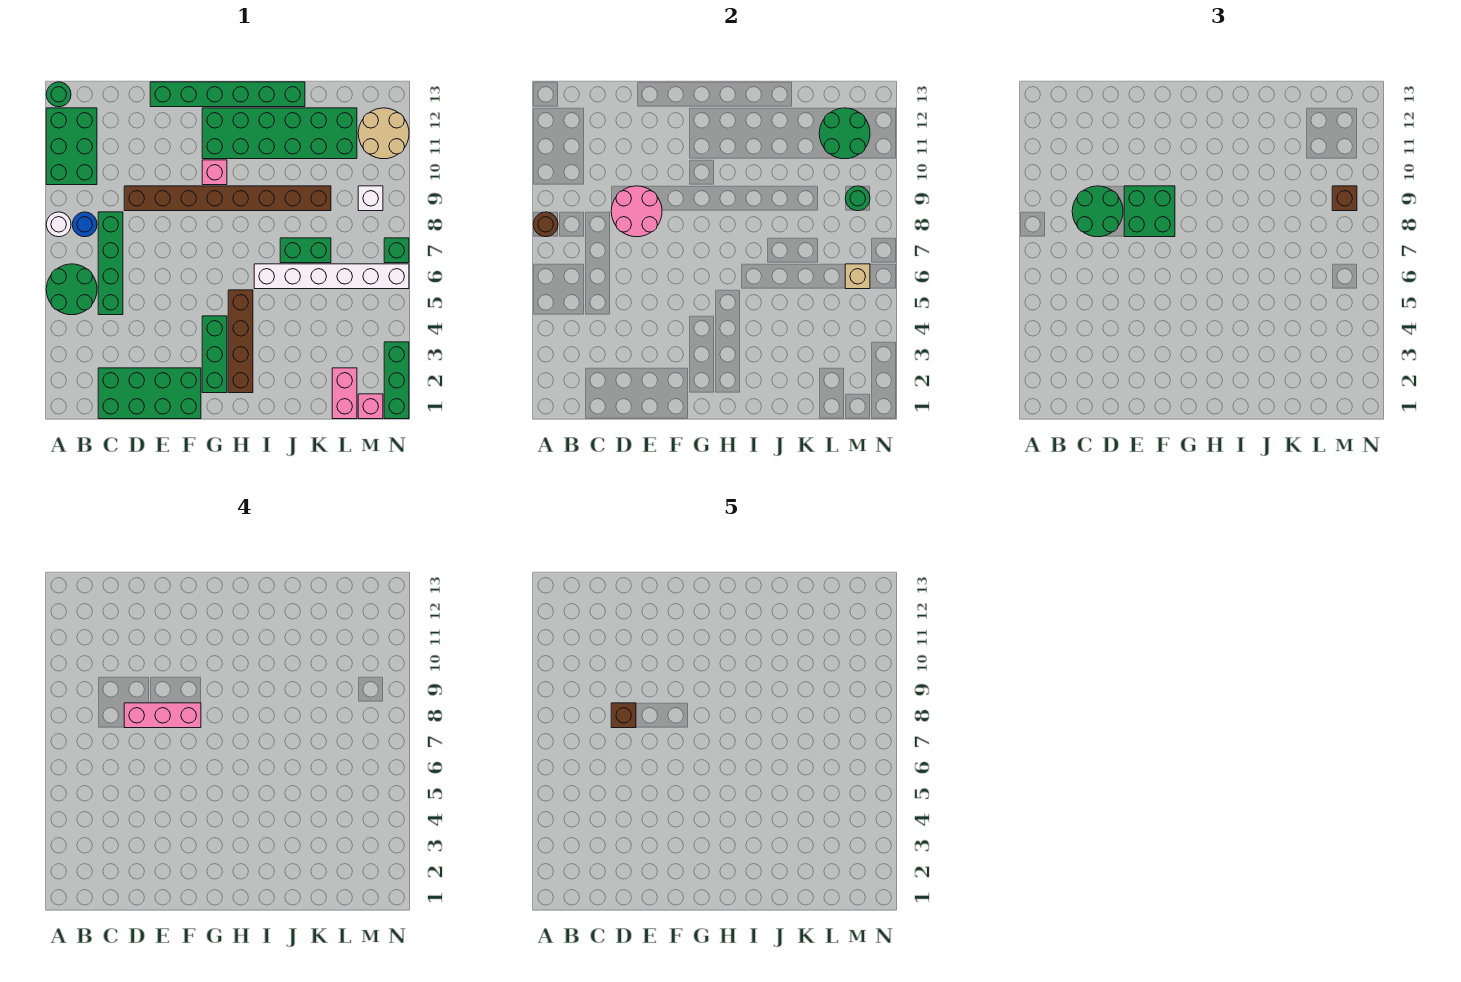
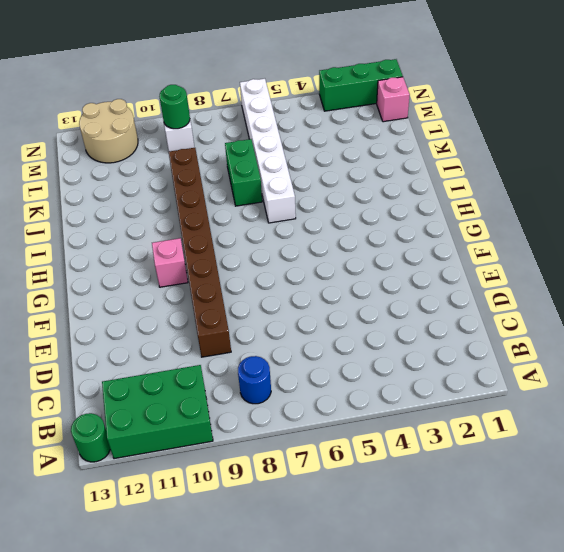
none -> green 2x2 round brick [46,264,97,315]
none -> white 1x1 round brick [46,212,71,237]
none -> green 2x4 brick [98,368,201,419]
none -> green 1x4 brick [98,212,123,315]

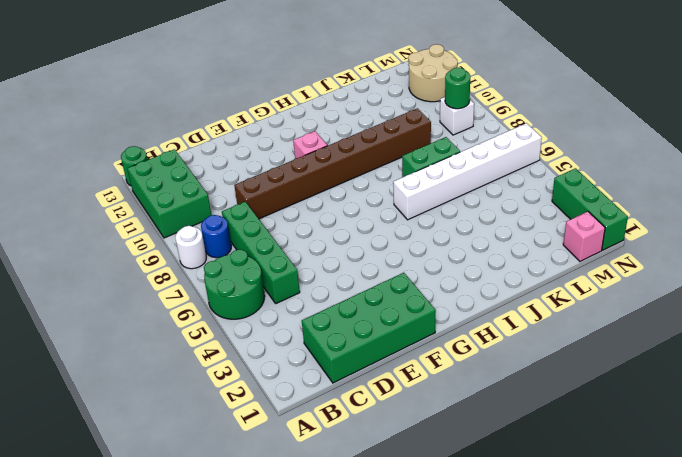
none -> green 1x6 brick [150,82,305,107]
none -> green 1x3 brick [202,316,227,393]
none -> green 2x6 brick [202,108,357,159]
none -> brown 1x4 brick [228,290,253,393]

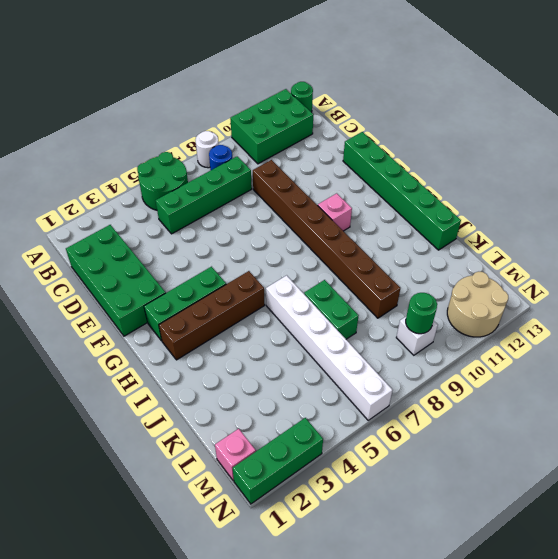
none -> green 2x6 brick [202,108,357,159]
none -> pink 1x2 brick [332,368,357,419]
none -> green 1x1 brick [384,238,409,263]
none -> brown 1x1 round brick [533,212,558,237]

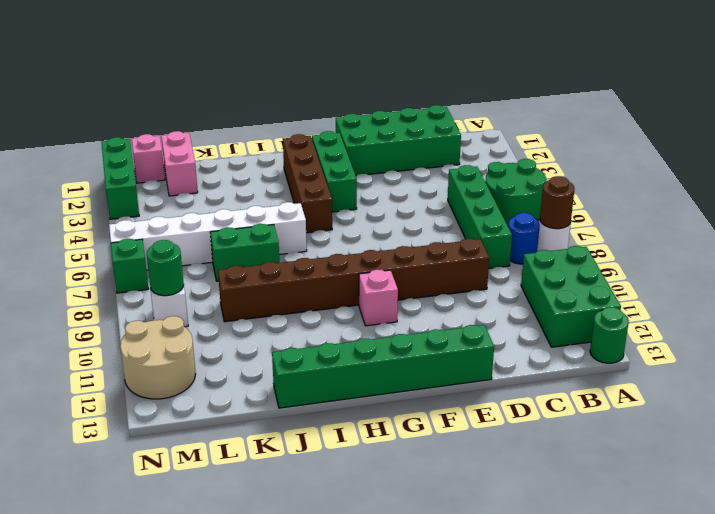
none -> green 2x6 brick [202,108,357,159]
none -> pink 2x2 round brick [611,186,662,237]
none -> green 2x2 round brick [819,108,870,159]
none -> tan 1x1 brick [845,264,870,289]

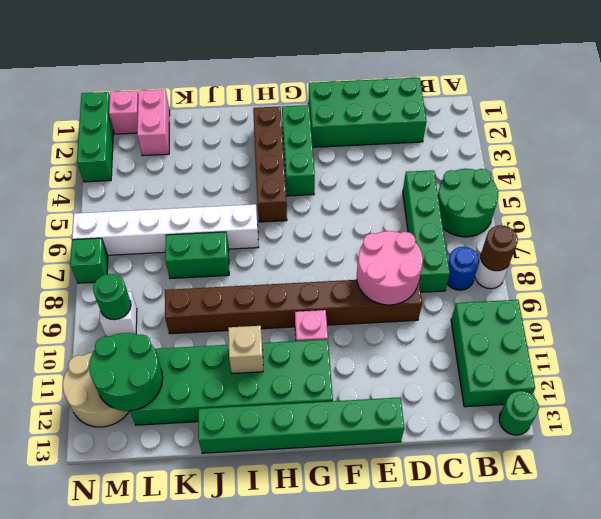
tan 1x1 brick [228,326,263,373] -> tan 1x1 brick moved to [845,264,870,289]
none -> green 2x2 round brick [1072,186,1123,237]
none -> green 2x2 brick [1124,186,1175,237]
none -> brown 1x1 brick [1332,186,1357,211]
none -> pink 1x3 brick [124,703,201,728]

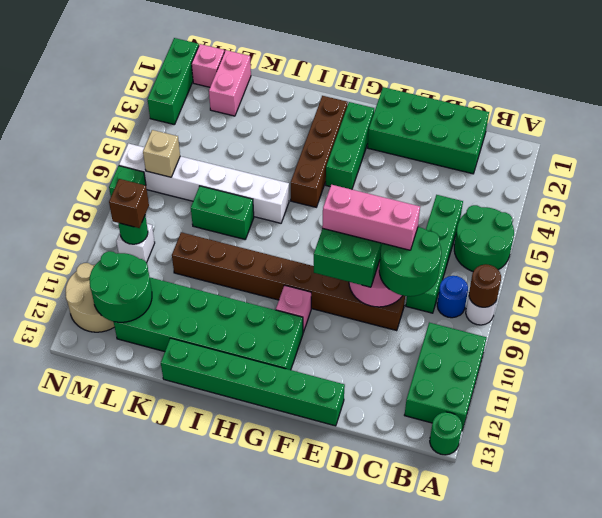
none -> brown 1x1 brick [611,703,636,728]

